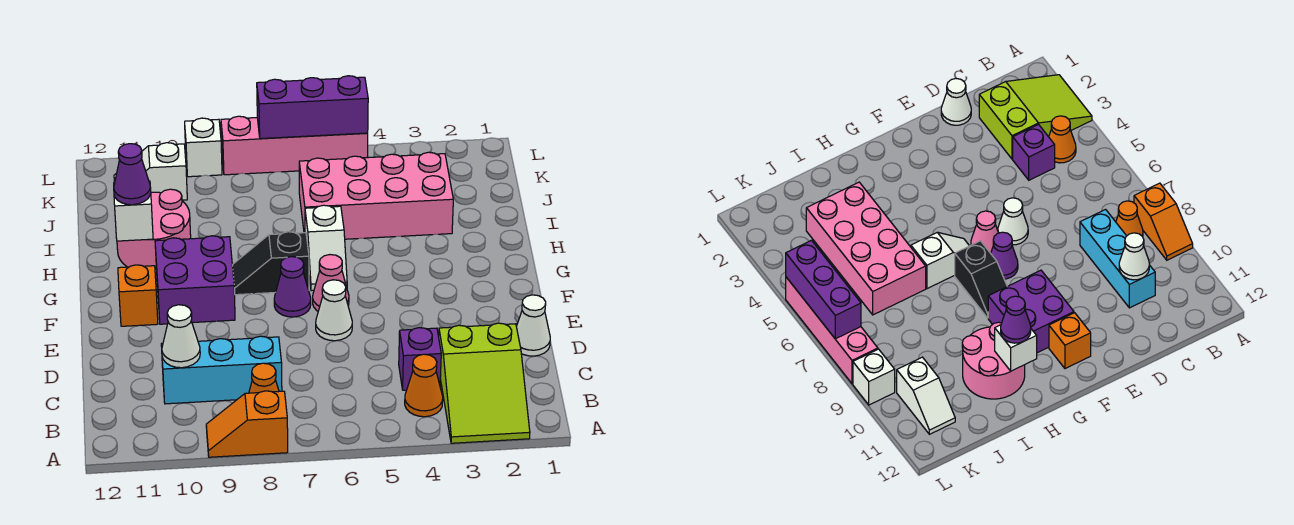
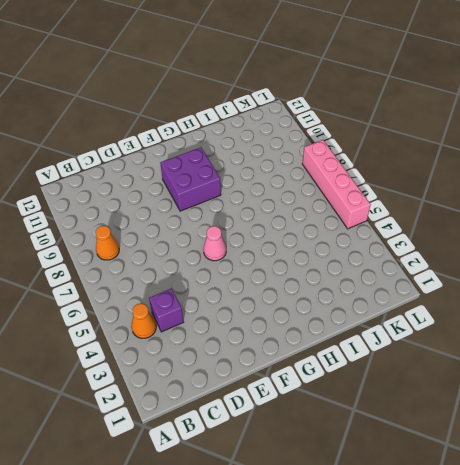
none -> lime 2x3 slope [439,323,530,443]
none -> orange 1x2 slope [206,391,288,457]
none -> cyan 1x3 brick [161,336,282,404]

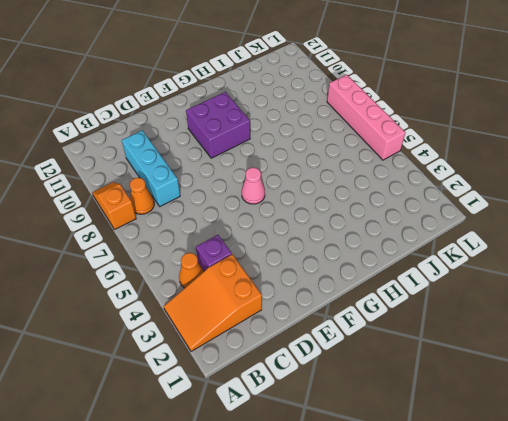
orange 2x3 slope [164,254,262,351] -> lime 2x3 slope [439,323,530,443]
none -> white 1x1 cone [516,295,550,356]
none -> white 1x1 cone [316,280,352,341]
none -> purple 1x1 cone [274,257,311,317]

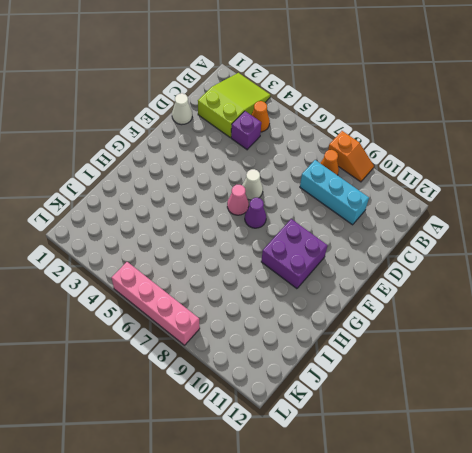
none -> orange 1x1 brick [118,265,158,326]
none -> white 1x2 slope [305,205,347,291]
none -> black 1x2 slope [232,232,309,295]

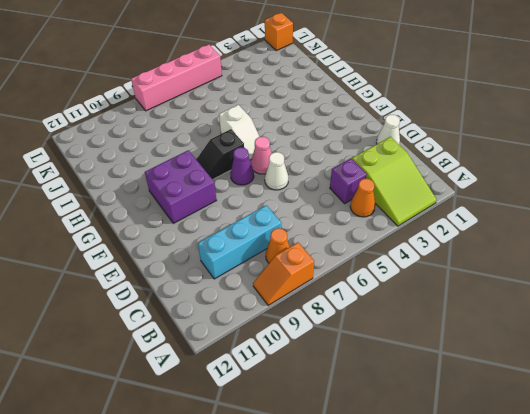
orange 1x1 brick [265,13,293,51] -> orange 1x1 brick moved to [118,265,158,326]
none -> pink 2x2 round brick [117,189,191,274]
none -> pink 2x4 brick [299,152,453,239]
none -> white 1x2 slope [114,143,187,200]

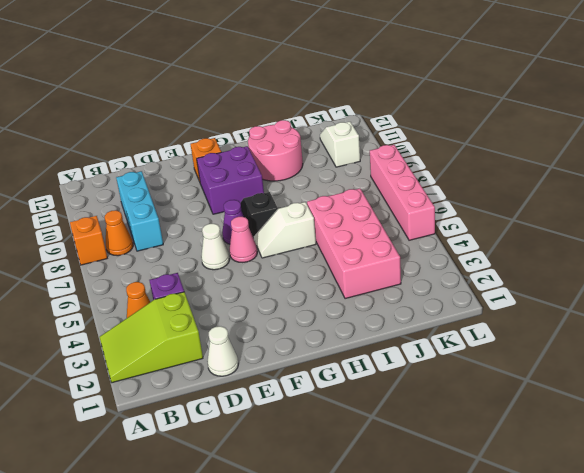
none -> white 1x1 brick [185,118,222,177]
none -> white 1x1 cone [162,305,200,368]
none -> white 1x1 brick [114,181,153,241]

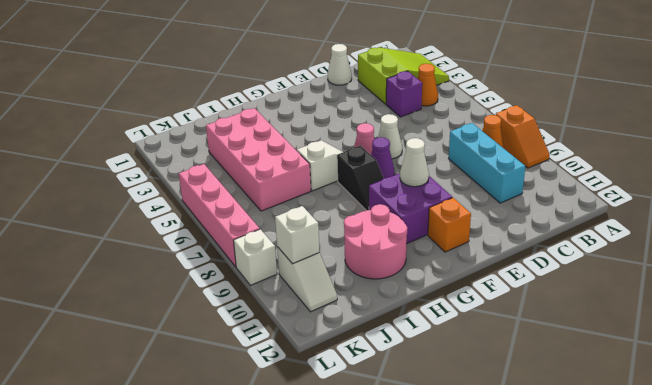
white 1x1 cone [400,138,429,187] -> white 1x1 cone moved to [162,305,200,368]
white 1x1 brick [275,206,319,264] -> white 1x1 brick moved to [114,181,153,241]
none -> purple 1x3 brick [257,76,368,139]
none -> purple 1x1 cone [114,144,151,205]

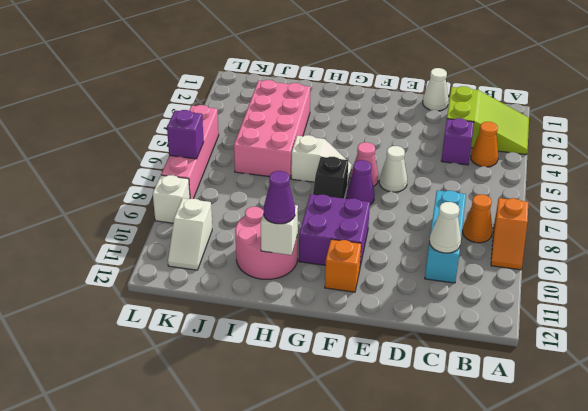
purple 1x1 brick [167,110,204,159] -> purple 1x3 brick [257,76,368,139]

